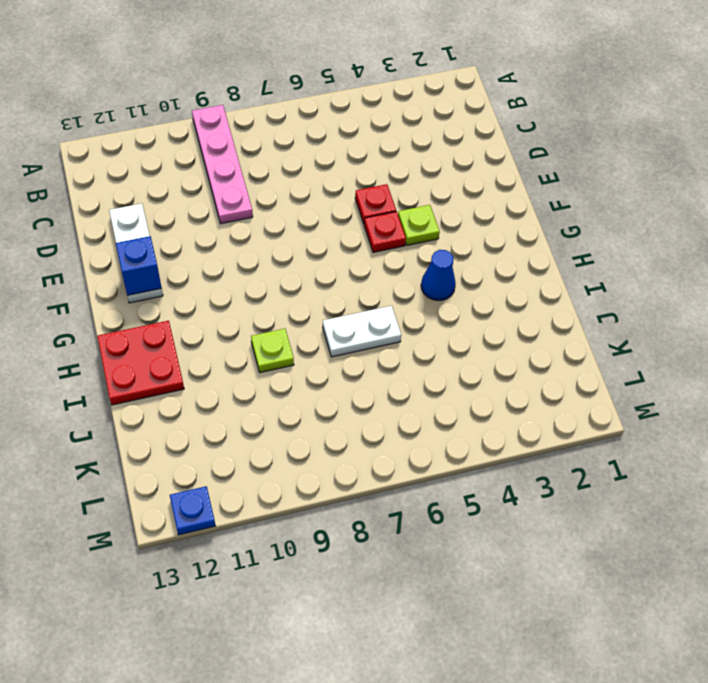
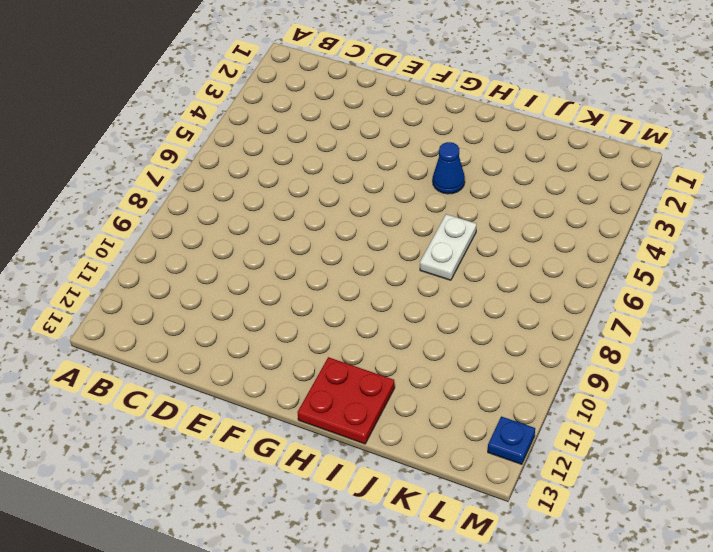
none -> pink 1x4 plate [192,105,253,224]
none -> white 1x3 plate [109,203,163,303]

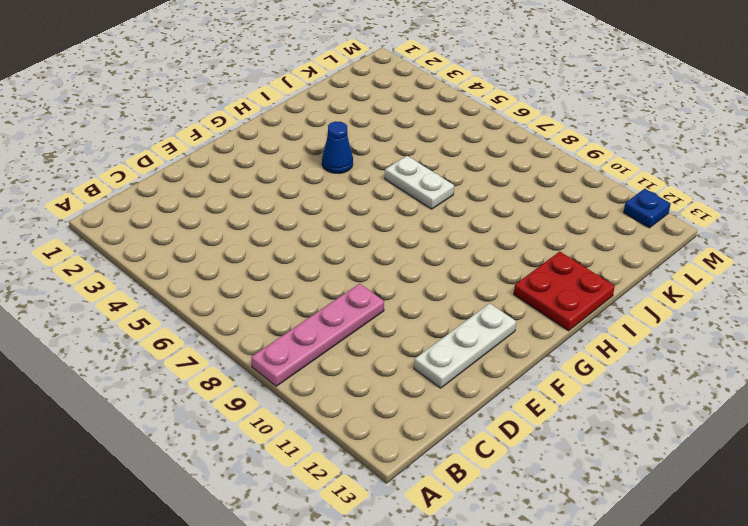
none -> red 1x1 plate [355,184,396,224]
none -> lime 1x1 plate [398,205,440,245]

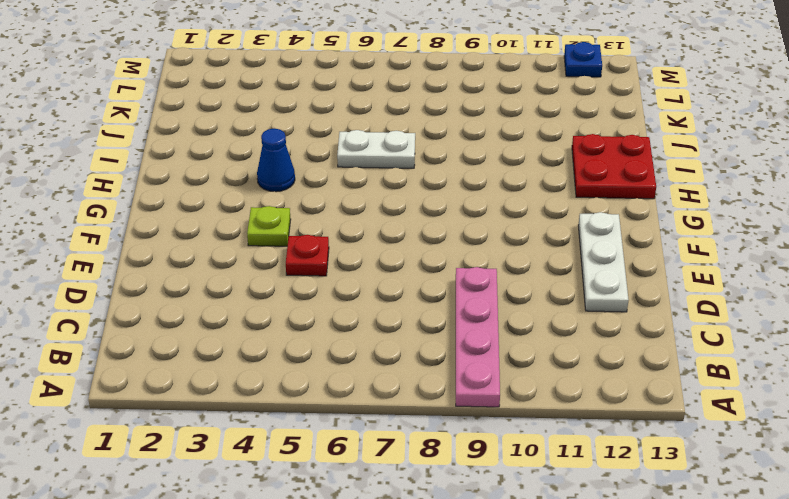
none -> red 1x1 plate [364,212,406,252]
none -> lime 1x1 plate [251,329,294,373]

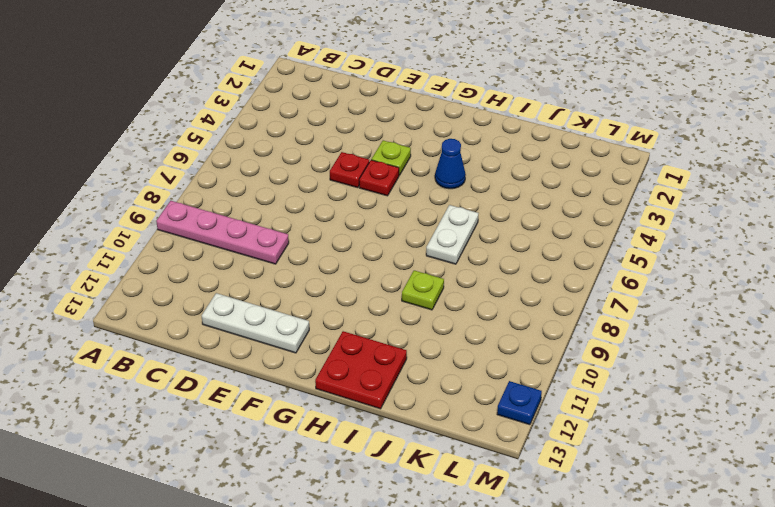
none -> blue 1x1 brick [116,236,161,296]

